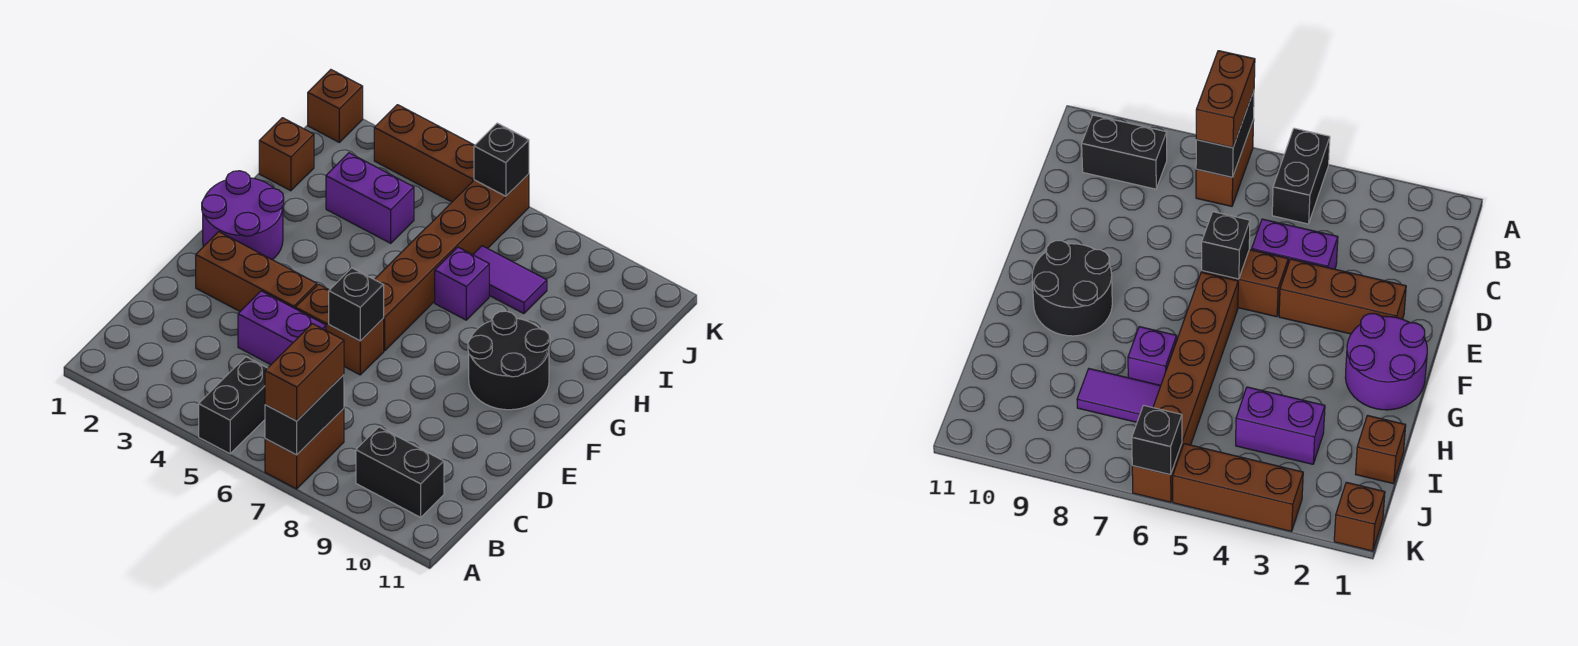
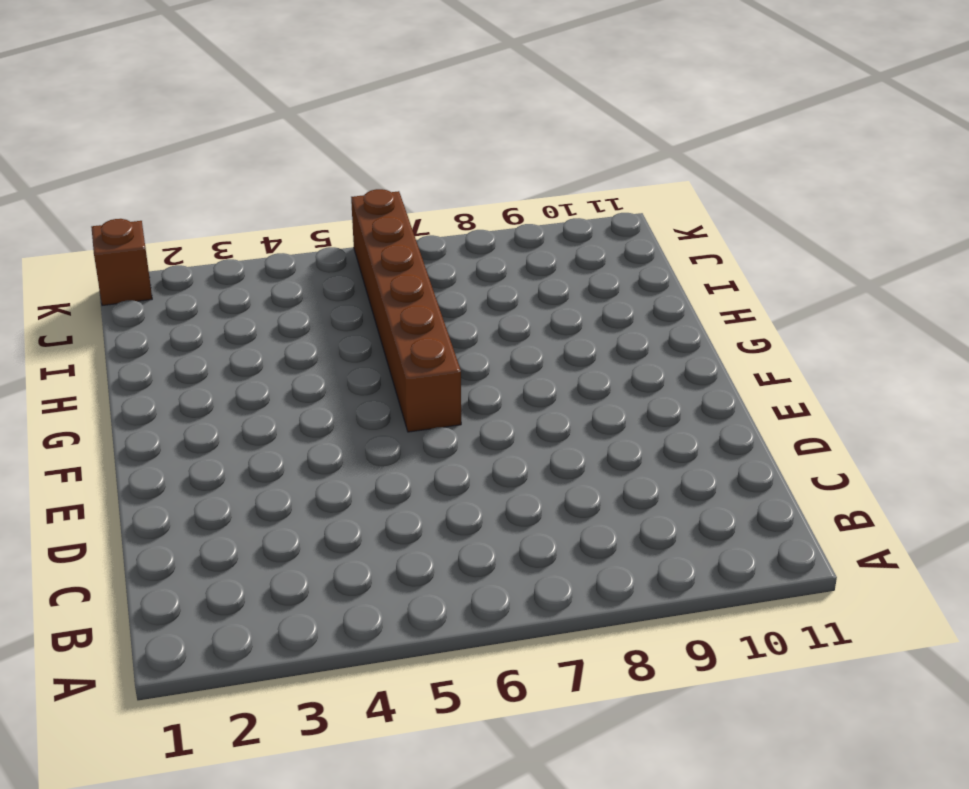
none -> black 1x2 brick [199,357,267,454]
none -> brown 1x2 brick [265,409,344,489]
none -> black 1x2 brick [356,427,444,517]

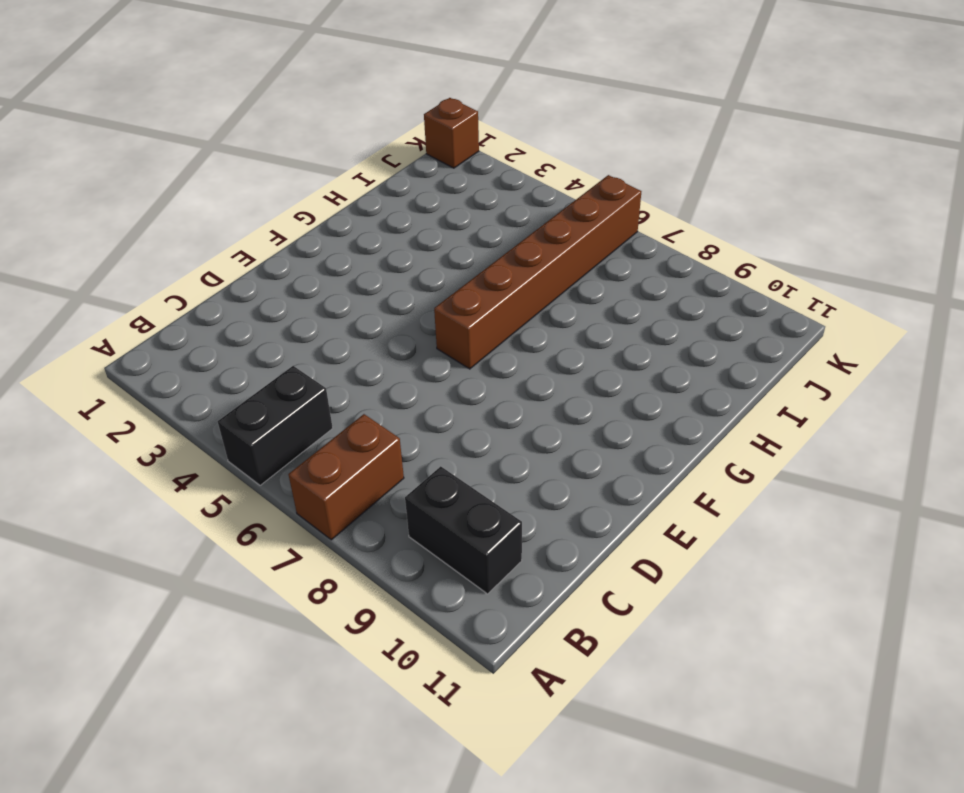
none -> purple 1x2 brick [238,291,326,365]
none -> brown 1x3 brick [196,232,317,311]
none -> brown 1x2 brick [295,284,384,375]

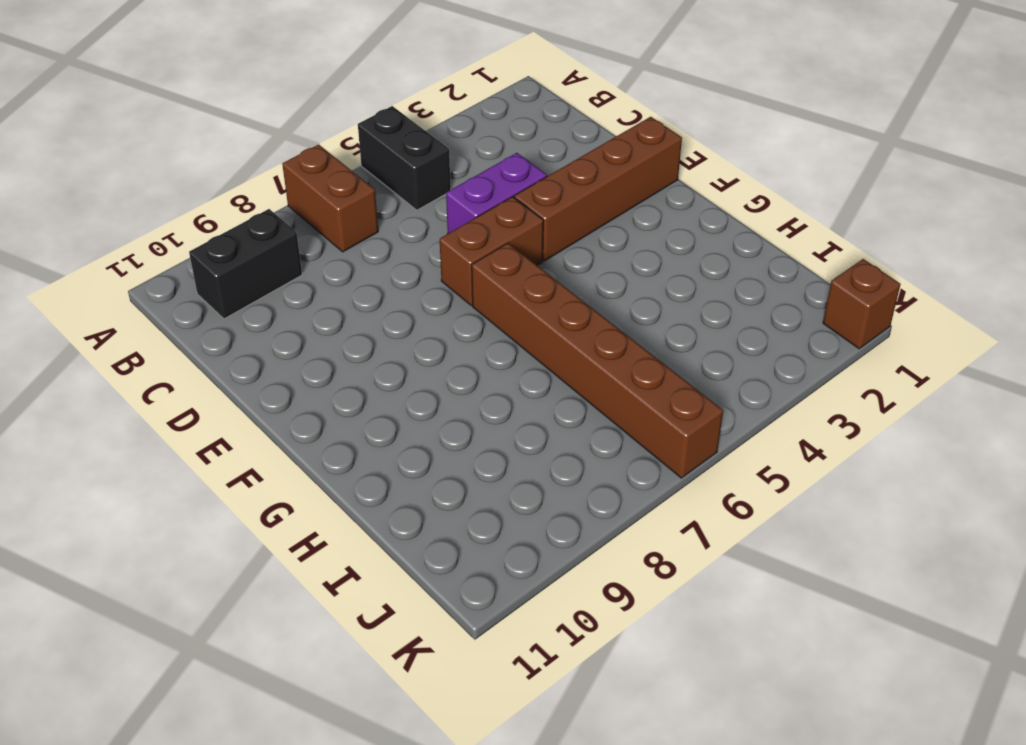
brown 1x4 brick [514,117,682,261] -> brown 1x3 brick [196,232,317,311]
none -> purple 2x2 round brick [202,171,284,260]
none -> black 2x2 round brick [468,311,550,410]
none -> purple 1x1 brick [435,247,489,320]

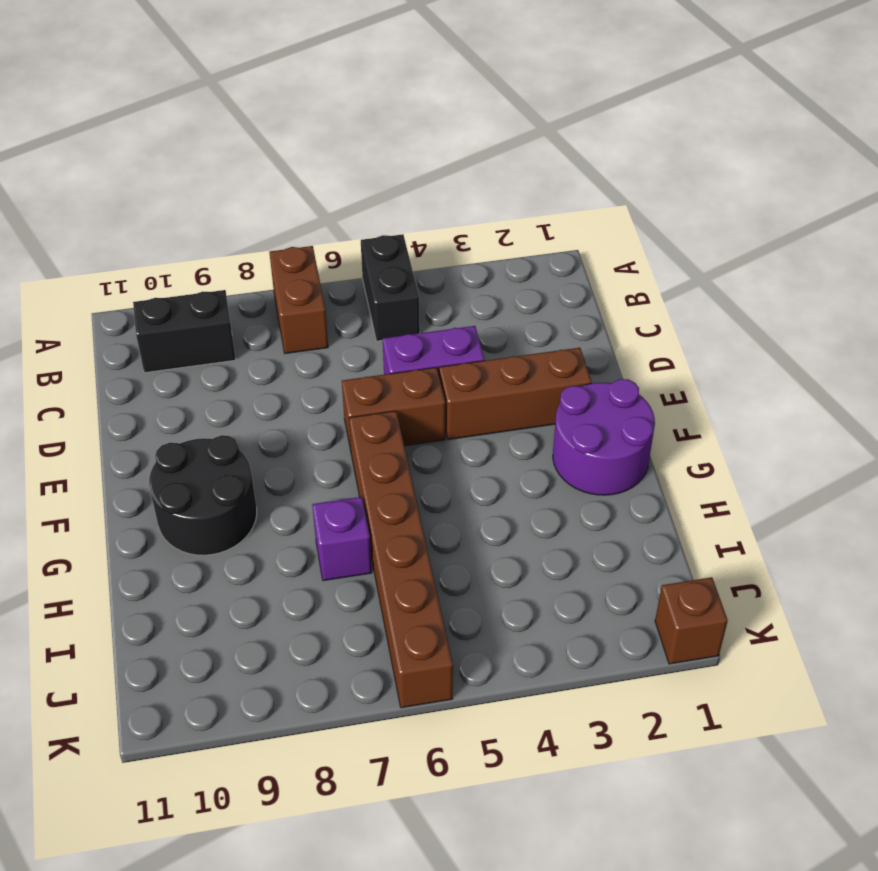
none -> brown 1x1 brick [259,118,314,191]
none -> purple 1x2 brick [326,153,414,243]
none -> purple 1x2 tile [473,246,547,314]

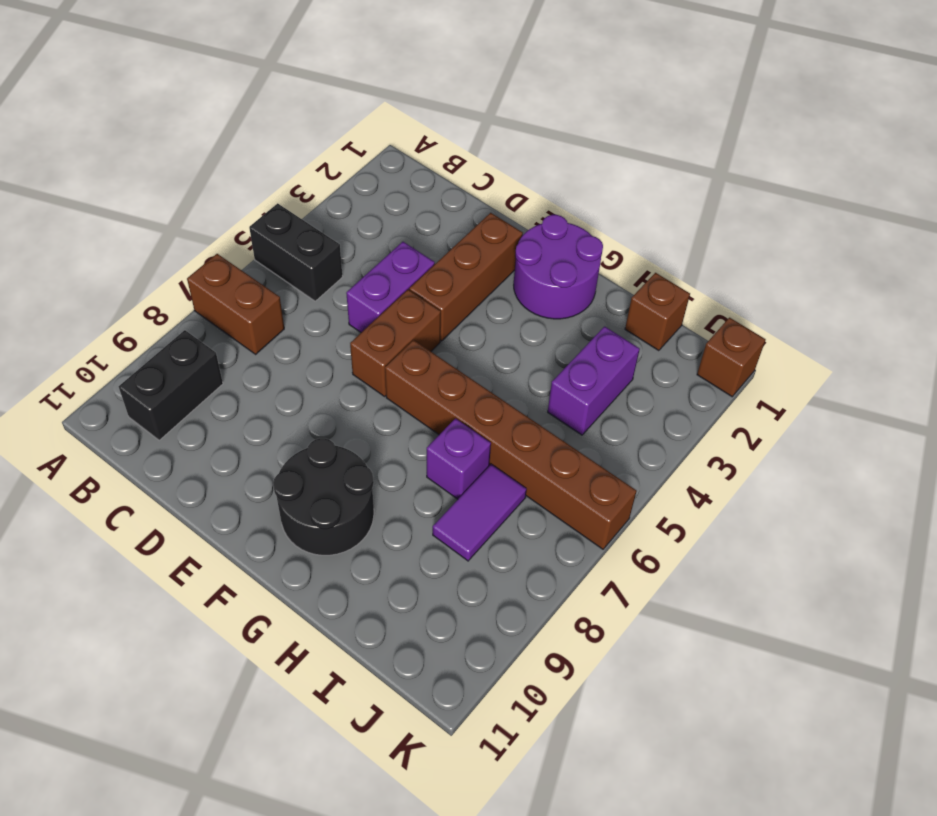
none -> brown 1x3 brick [374,105,475,202]
none -> black 1x2 brick [265,375,344,455]
none -> black 1x1 brick [329,268,384,341]

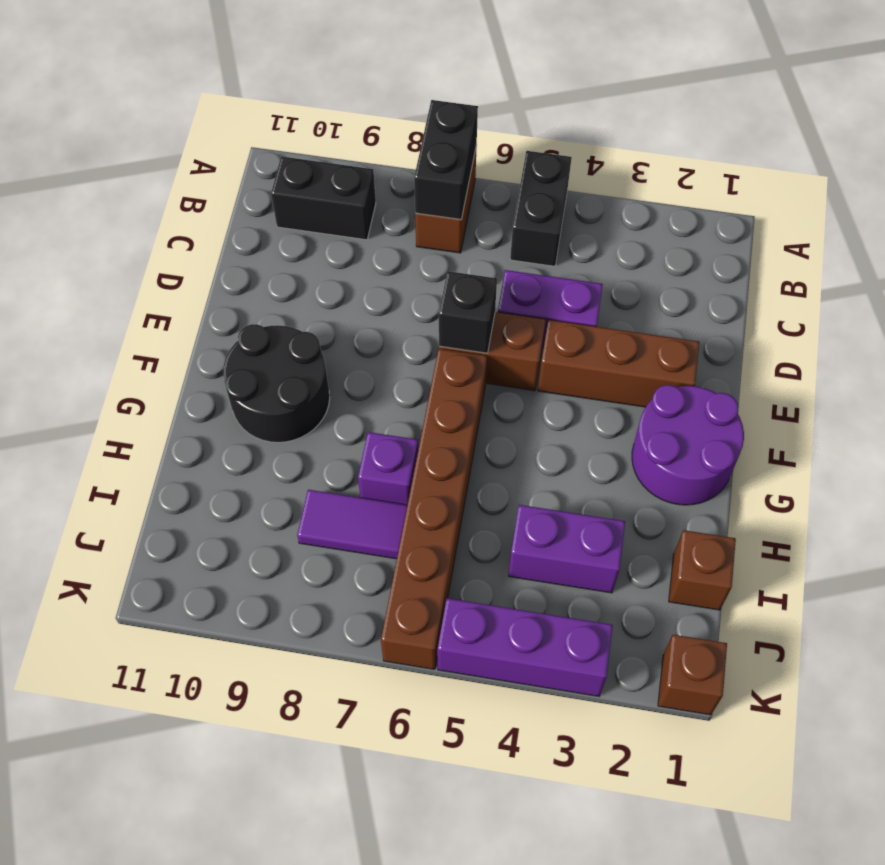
purple 1x3 brick [437,598,613,696] -> brown 1x3 brick [374,105,475,202]
none -> black 1x1 brick [474,123,529,196]
none -> brown 1x2 brick [265,324,344,421]

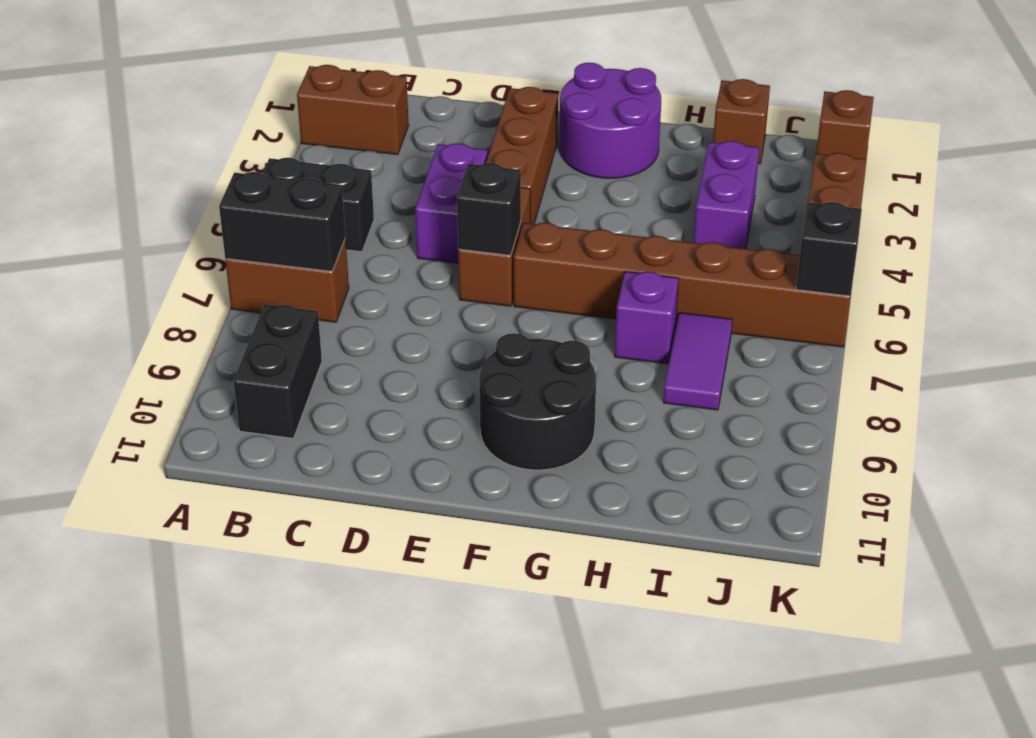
brown 1x2 brick [297,65,409,155] -> brown 1x2 brick moved to [265,324,344,421]

